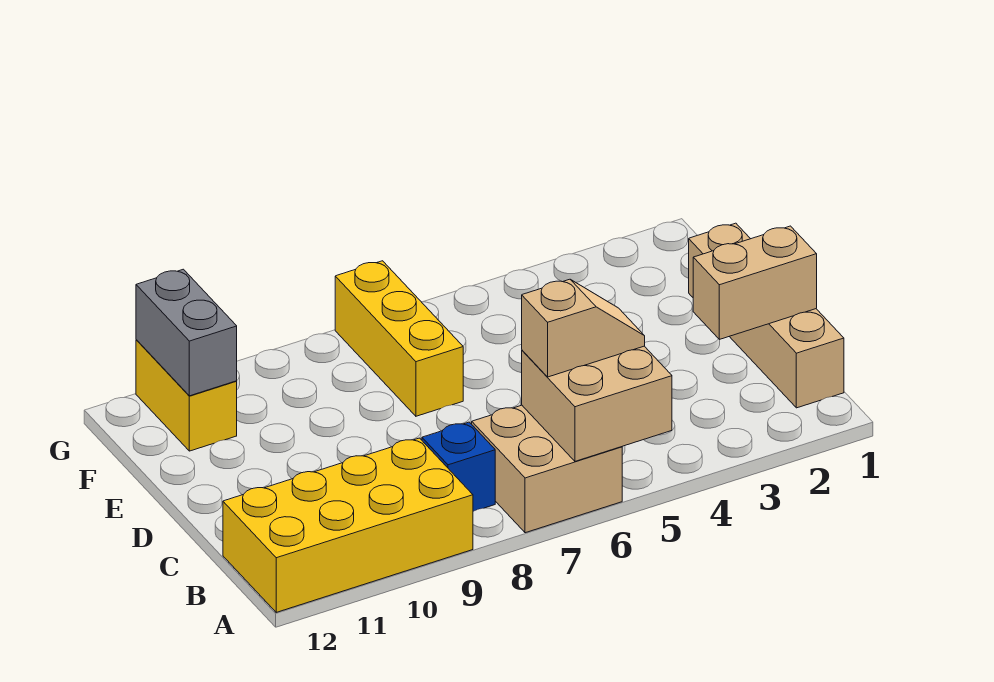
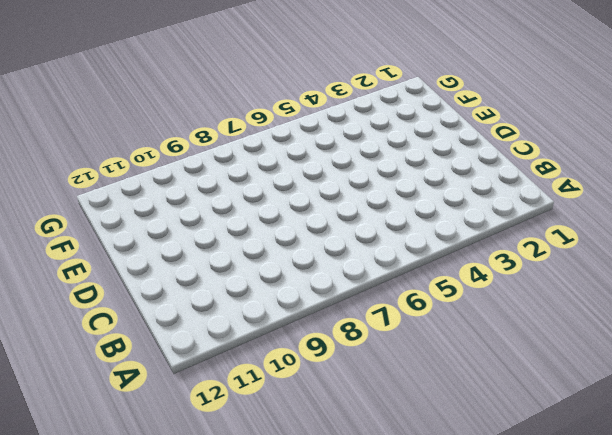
none -> tan 2x2 brick [472,405,622,533]
none -> yellow 2x4 brick [223,438,473,612]

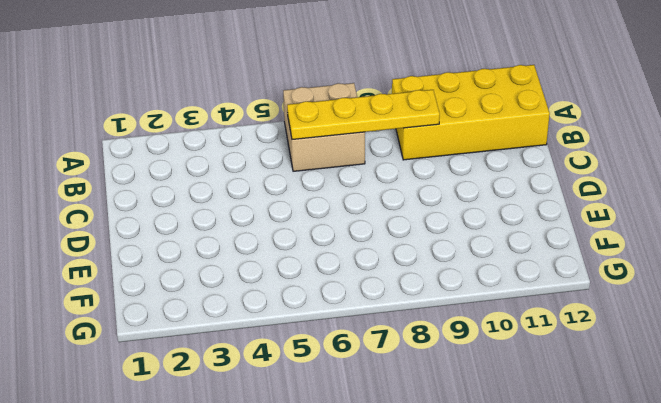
yellow 1x4 plate [287,90,440,140] -> tan 2x2 brick [522,346,672,461]
none -> tan 1x4 brick [689,223,844,408]
none -> blue 1x1 brick [422,422,495,511]

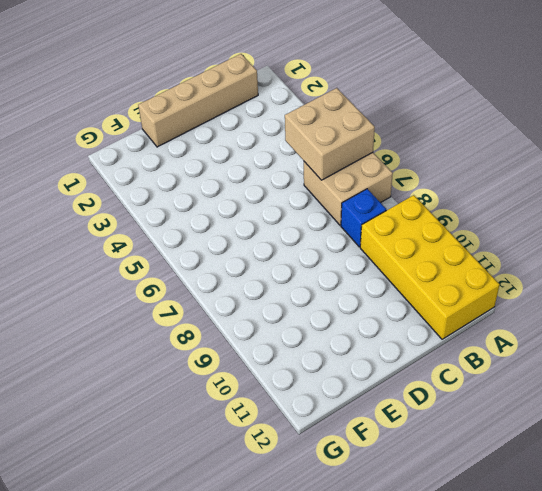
none -> yellow 1x3 brick [335,261,463,416]
none -> yellow 1x2 brick [136,340,237,451]

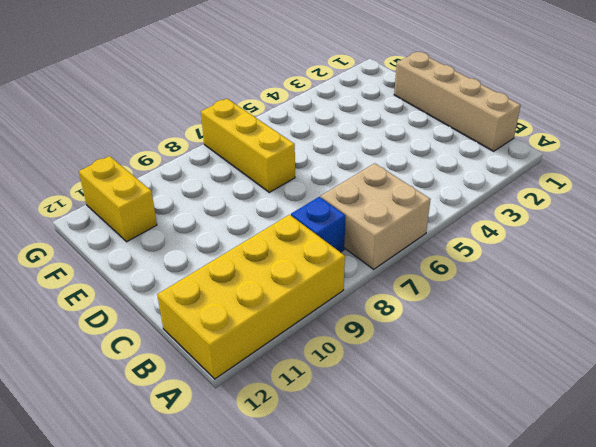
none -> tan 2x2 brick [522,346,672,461]
none -> tan 1x2 brick [693,226,817,340]

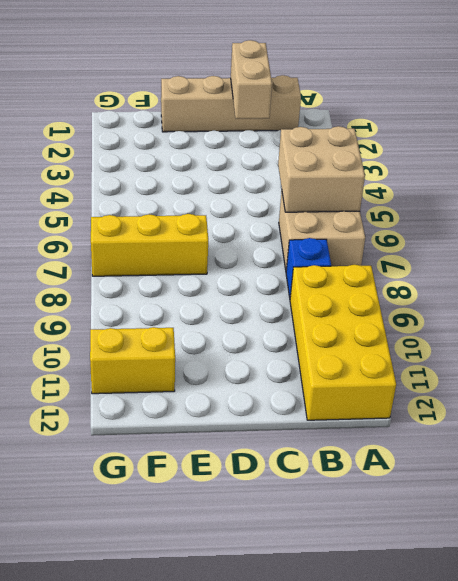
none -> grey 1x2 brick [136,269,237,396]
none -> tan 1x2 slope [522,279,645,377]

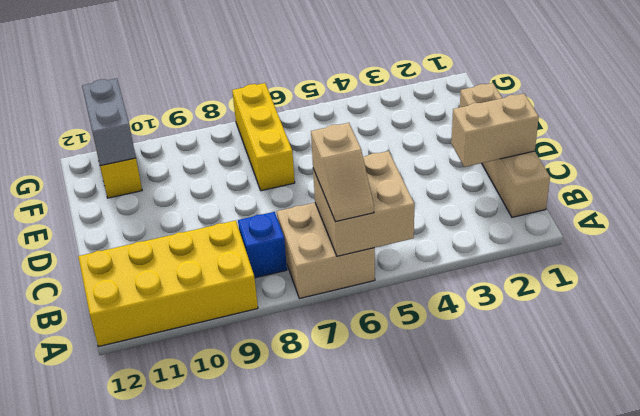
tan 1x2 slope [311,123,374,222] -> tan 1x2 slope turned to [522,279,645,377]

